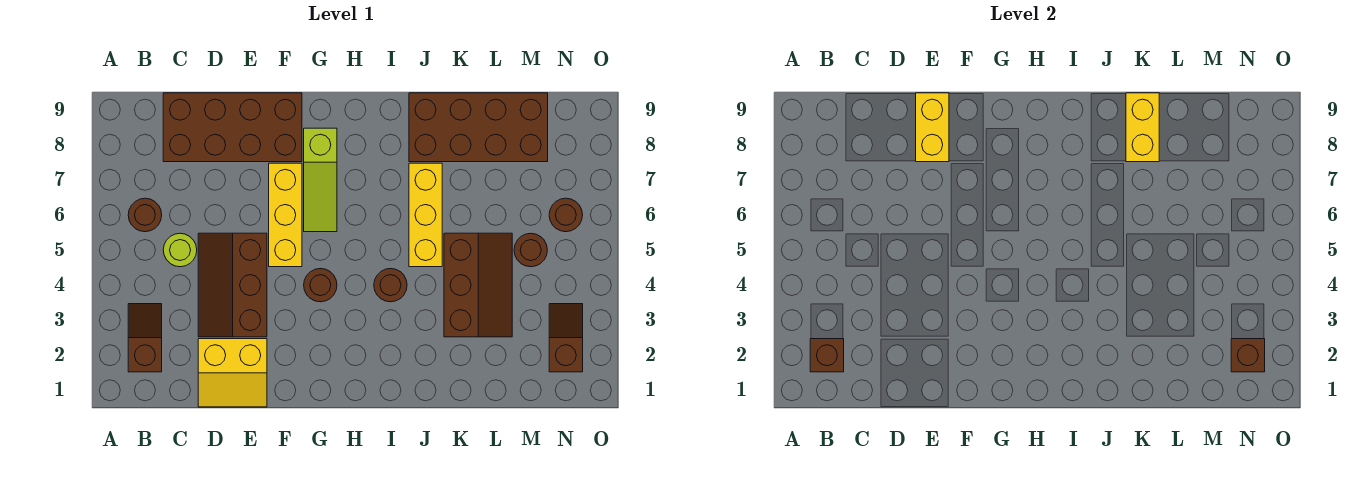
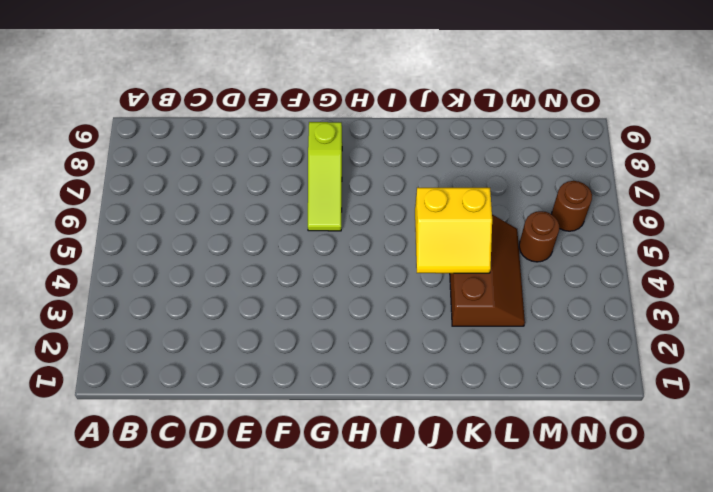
yellow 2x2 slope [415,188,492,273] -> yellow 2x2 slope moved to [198,339,267,407]
none -> brown 1x2 slope [128,304,162,372]
none -> brown 1x1 round brick [128,198,162,232]
none -> lime 1x1 round brick [163,233,197,267]

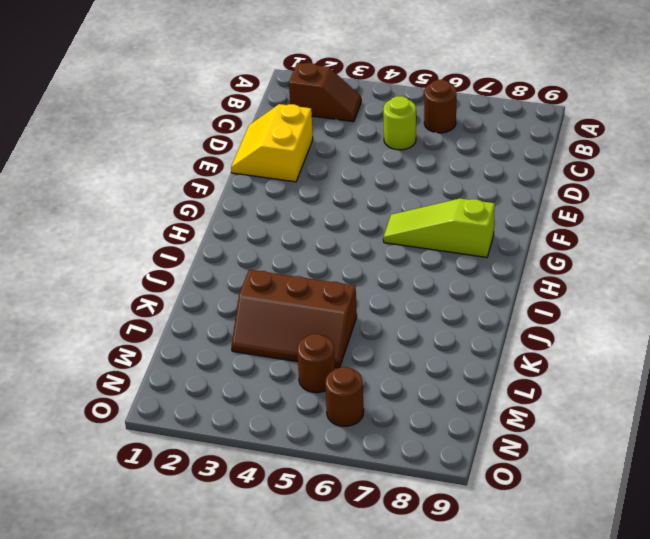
none -> brown 2x4 brick [163,93,302,162]
none -> brown 2x3 slope [198,233,267,337]
none -> yellow 1x3 brick [269,163,302,267]

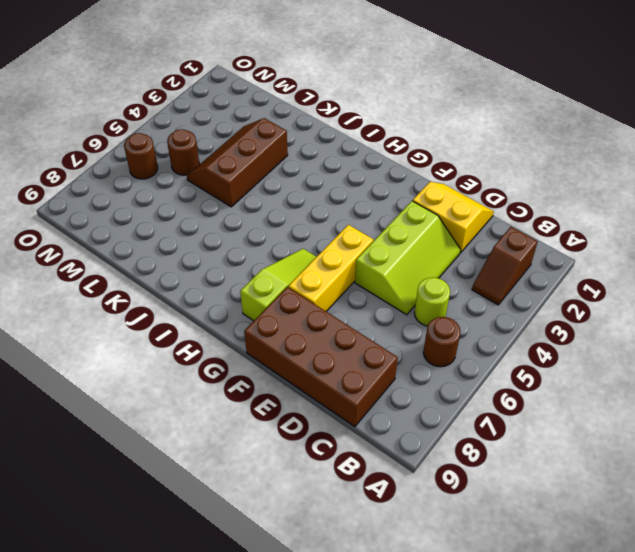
lime 2x3 slope [355,201,461,315] -> brown 2x3 slope [198,233,267,337]
none -> brown 1x1 round brick [304,269,337,302]
none -> brown 1x1 round brick [374,269,407,302]
none -> yellow 1x3 brick [409,163,442,267]

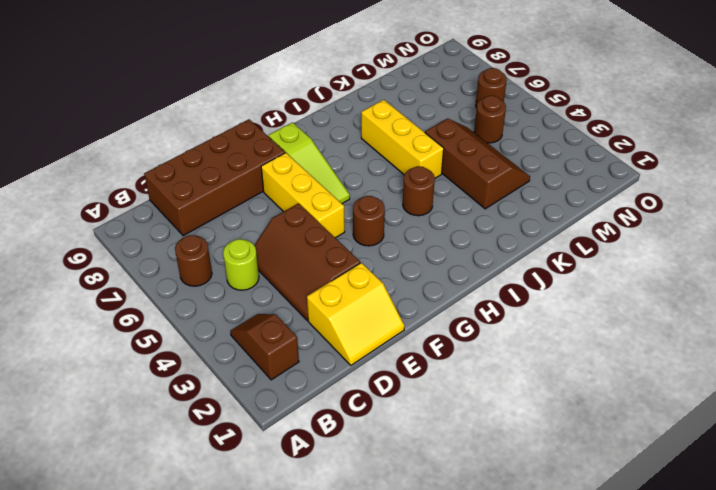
none -> brown 2x4 brick [409,93,548,162]
none -> brown 1x2 slope [549,304,583,372]
none -> brown 1x1 brick [810,339,844,372]

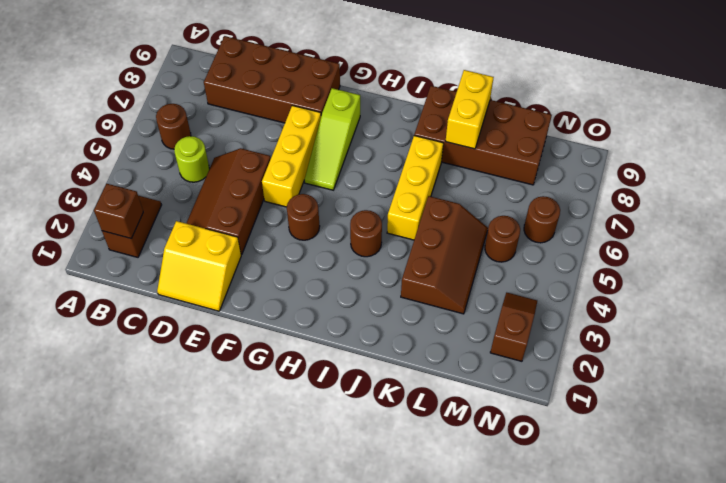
none -> yellow 1x2 brick [916,93,949,162]
none -> brown 1x1 brick [1231,339,1265,372]

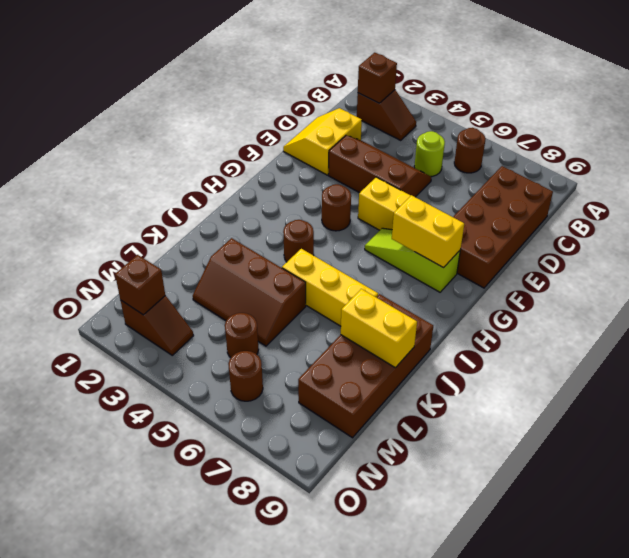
yellow 1x2 brick [392,195,464,268] -> yellow 1x2 brick moved to [916,93,949,162]

